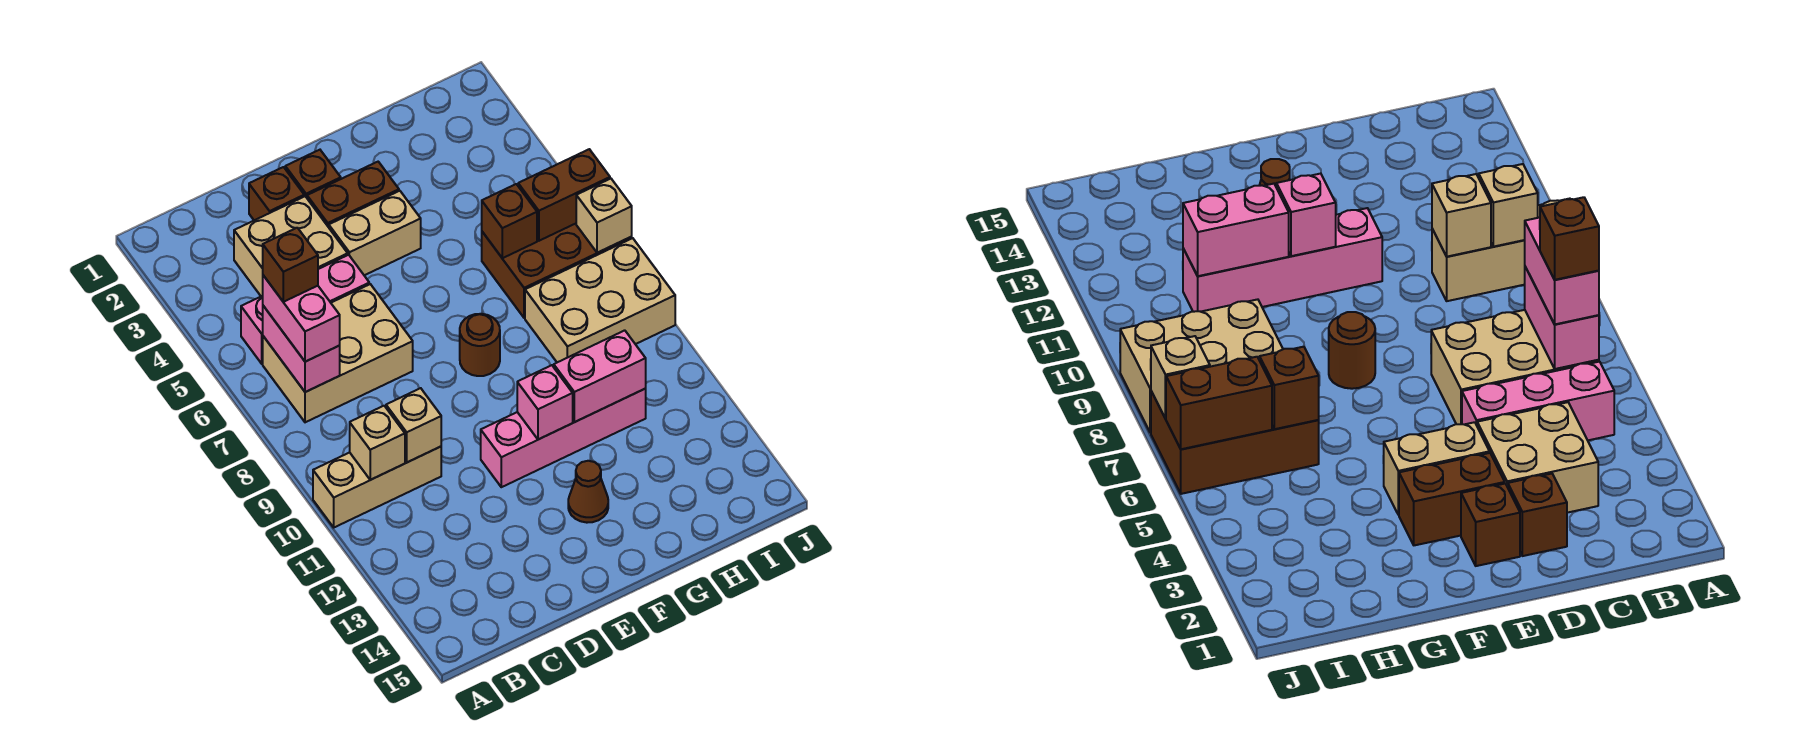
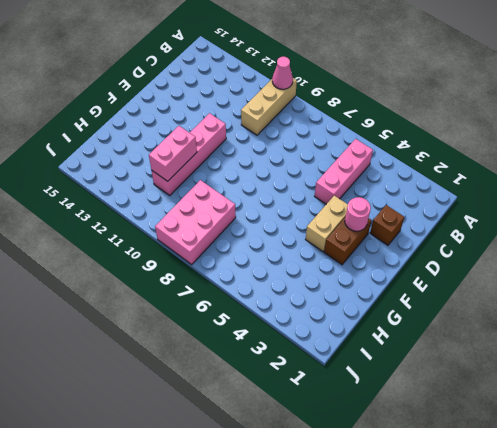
pink 1x1 cone [272,57,293,89] -> none
pink 1x1 round brick [345,197,371,231] -> none
pink 2x3 brick [155,180,236,264] -> tan 2x3 brick [525,238,675,362]
none -> tan 2x3 brick [263,284,413,422]
none -> tan 2x2 brick [234,196,348,296]
none -> brown 1x1 brick [285,150,341,198]

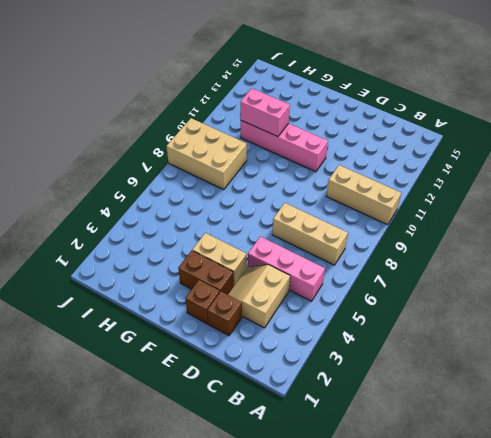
tan 1x3 brick [272,203,348,265] -> tan 2x3 brick [263,284,413,422]
tan 2x2 slope [228,265,290,328] -> tan 2x2 brick [234,196,348,296]
none -> brown 1x1 round brick [460,314,500,376]
none -> brown 1x1 cone [568,461,608,523]
none -> brown 2x3 brick [482,224,632,318]

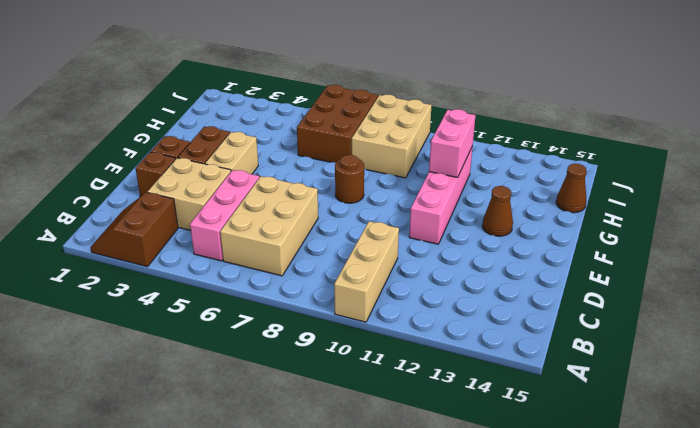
brown 2x2 slope [91,192,178,267] -> none
brown 1x1 cone [556,164,587,213] -> none
none -> pink 1x2 brick [263,306,340,392]
none -> tan 1x1 brick [350,406,405,480]
none -> tan 1x1 brick [386,388,441,462]

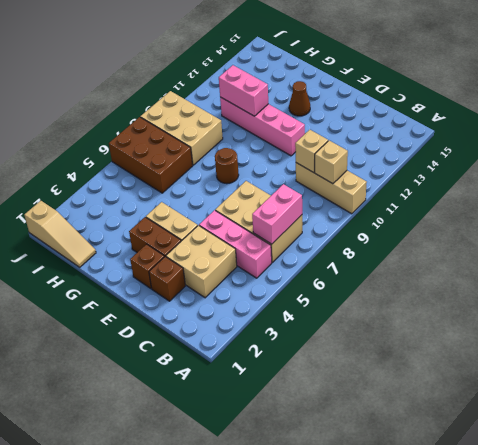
tan 1x3 slope [24,201,96,267] -> none
none -> pink 1x1 brick [517,365,573,440]
none -> brown 1x1 brick [482,184,537,258]
none -> brown 1x2 brick [518,149,610,241]

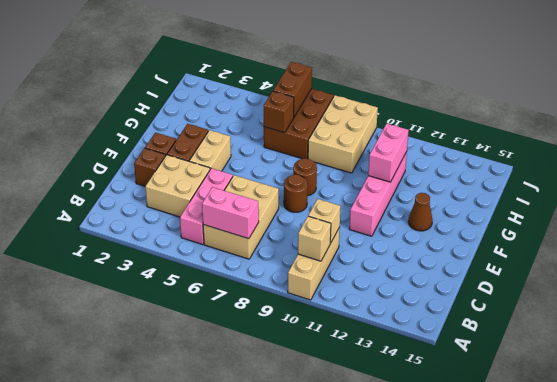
brown 1x1 round brick [284,175,308,212] -> none
none -> pink 1x1 brick [517,365,573,440]
none -> tan 1x1 brick [576,179,632,253]
none -> pink 1x2 brick [263,275,340,362]

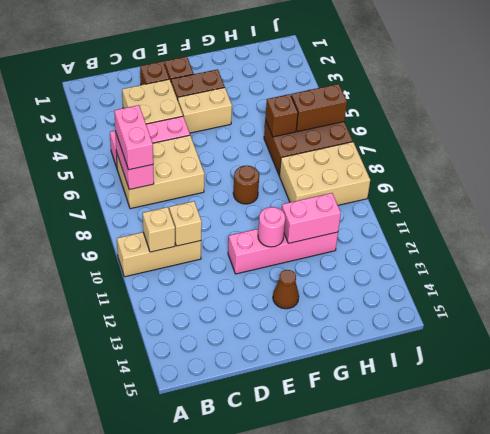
pink 1x1 round brick [258,207,285,247] -> pink 1x1 brick [517,365,573,440]
none -> tan 1x1 brick [576,179,632,253]
none -> brown 1x1 brick [263,228,318,302]

